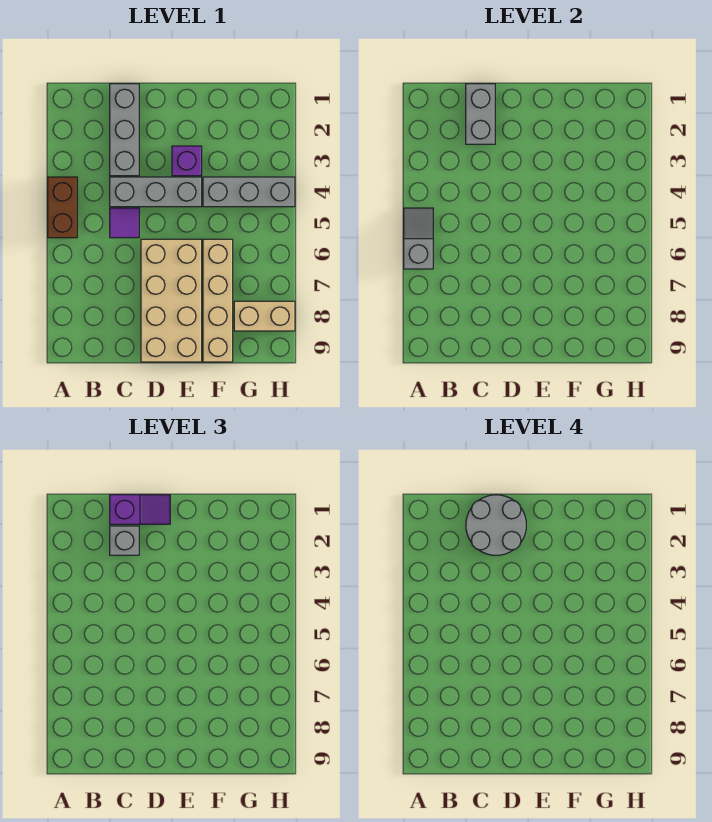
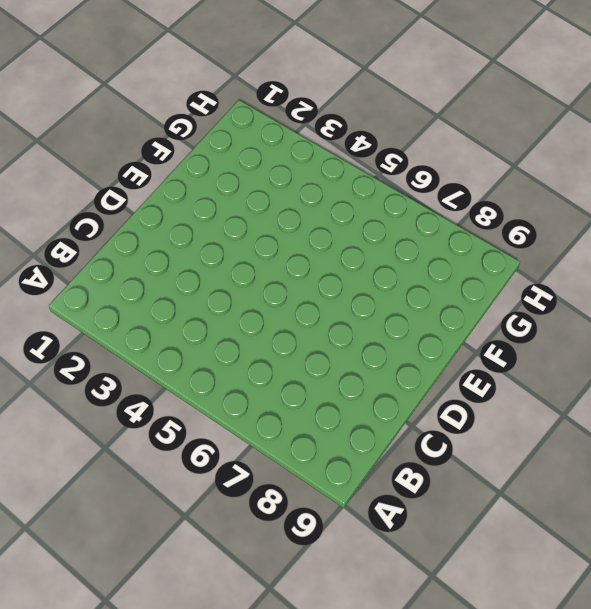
none -> brown 1x2 brick [48,177,77,238]
none -> grey 1x3 brick [110,84,139,176]
none -> grey 1x3 brick [110,177,202,207]

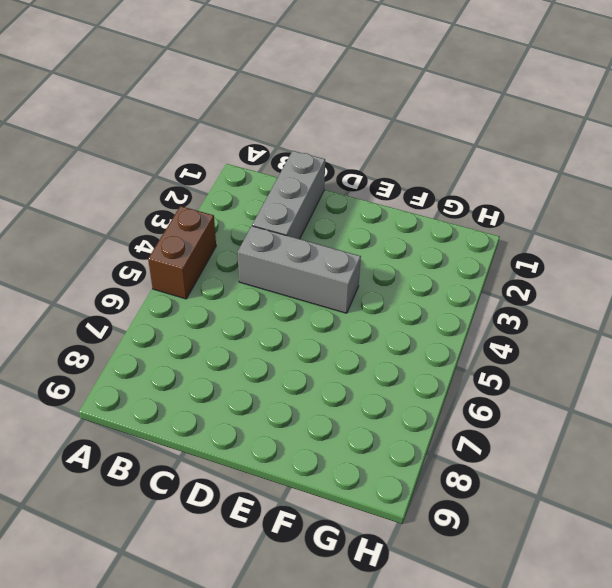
none -> purple 1x1 tile [110,208,139,238]
none -> tan 2x4 brick [141,239,202,362]
none -> purple 1x1 brick [172,146,202,176]

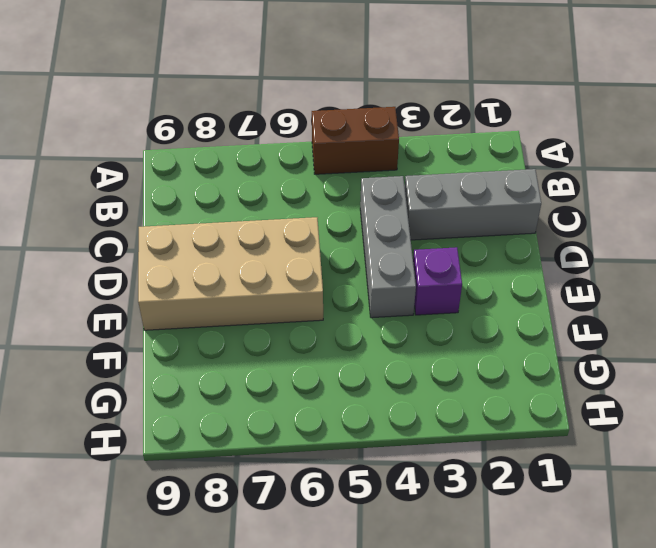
none -> purple 1x1 tile [110,208,139,238]
none -> grey 1x3 brick [203,177,295,207]
none -> tan 1x4 brick [203,239,233,362]

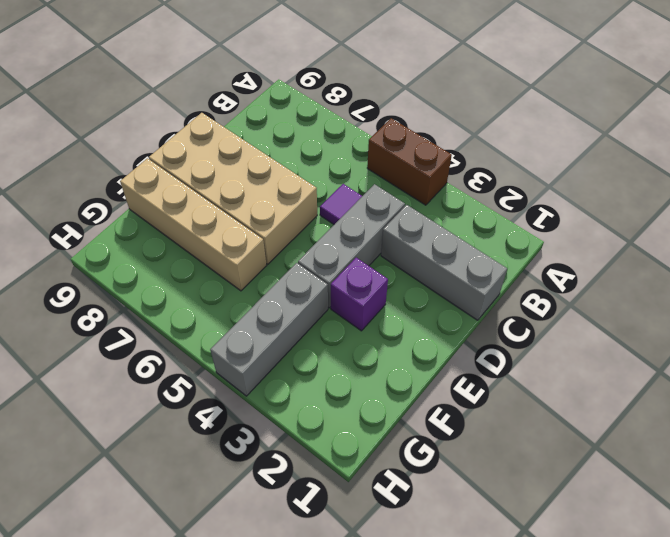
none -> tan 1x2 brick [234,301,295,331]
none -> grey 1x2 slope [404,208,433,269]
none -> grey 1x2 brick [466,84,495,144]

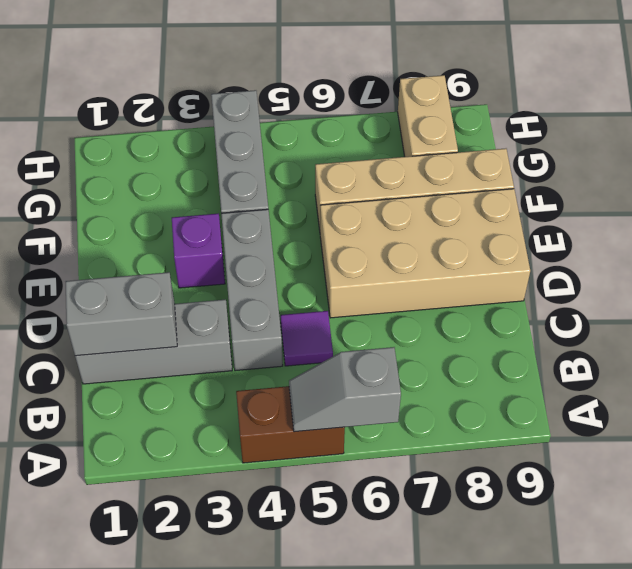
none -> purple 1x2 slope [110,495,170,524]
none -> grey 1x1 brick [110,526,139,555]
none -> grey 2x2 round brick [466,495,526,555]

